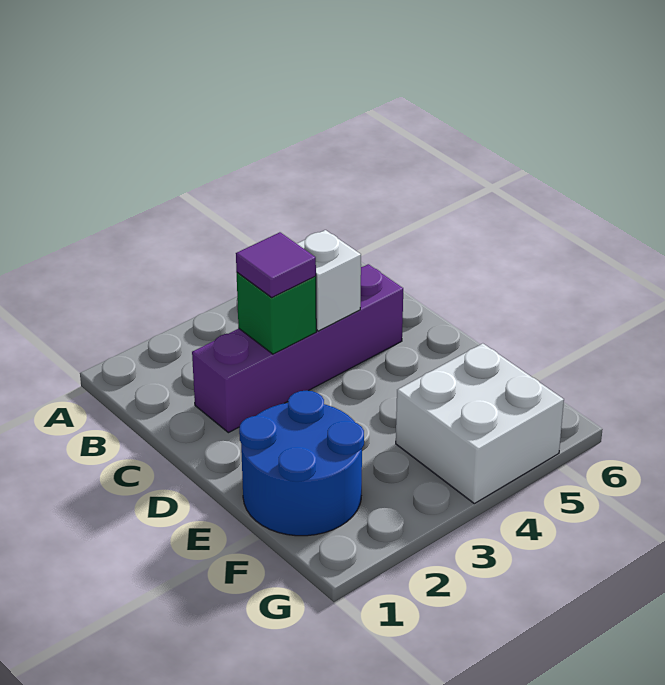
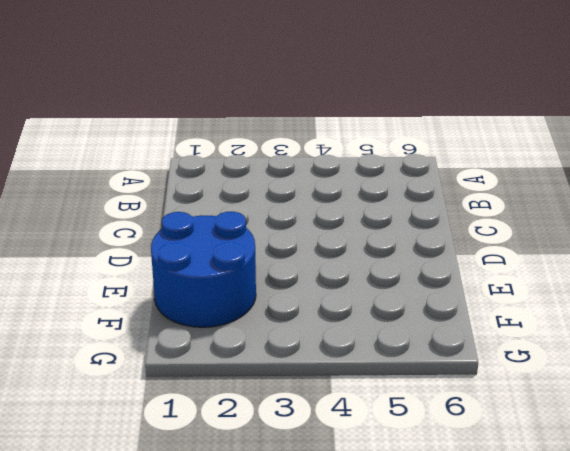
none -> purple 1x4 brick [192,264,403,433]
none -> white 2x2 brick [396,343,564,504]

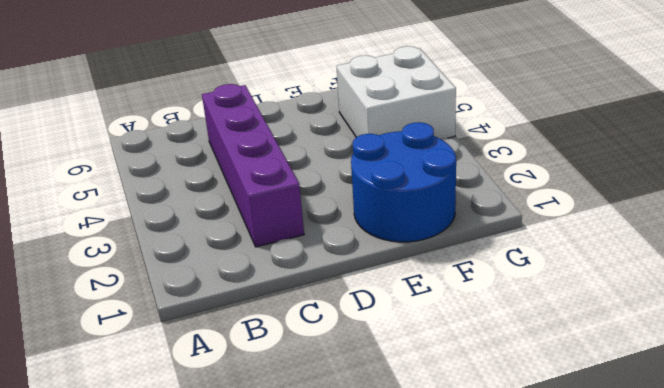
none -> green 1x1 brick [237,273,316,354]
none -> white 1x1 brick [297,230,361,331]

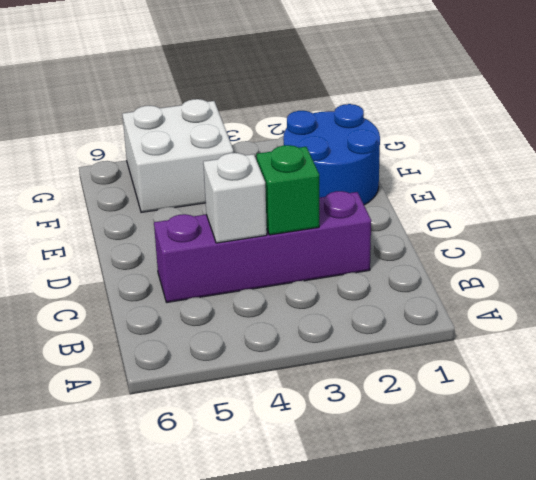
none -> purple 1x1 tile [236,232,316,297]

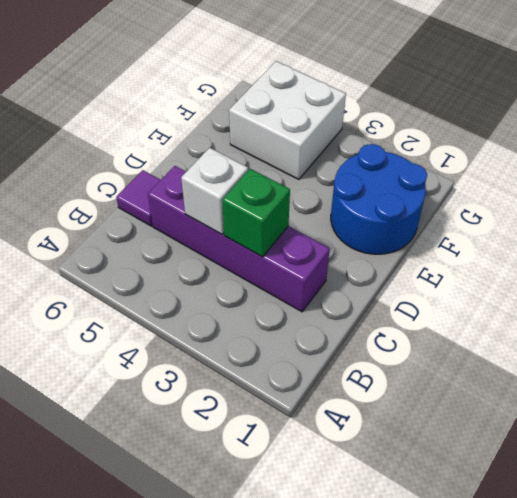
purple 1x1 tile [116,170,160,226] -> purple 1x1 tile moved to [236,232,316,297]

